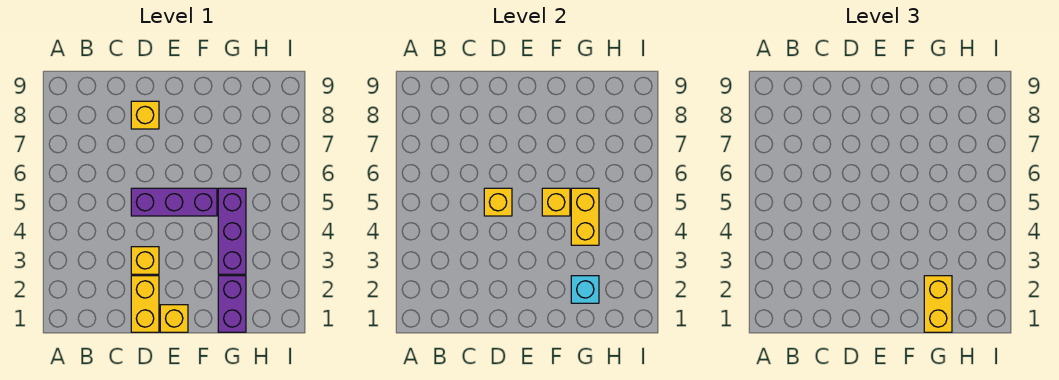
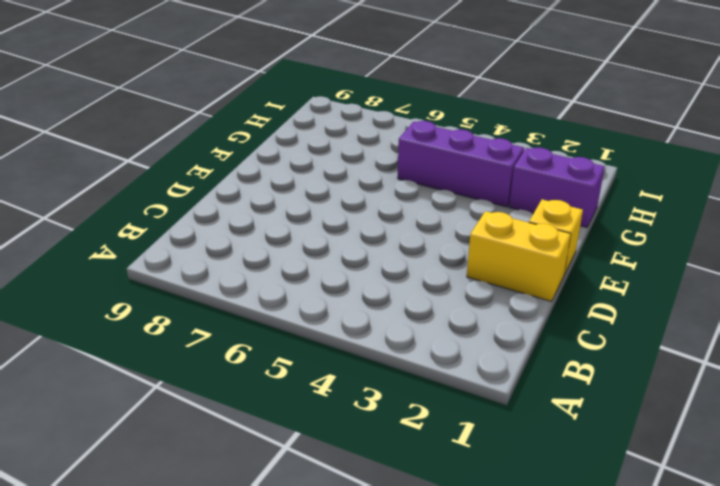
none -> yellow 1x1 brick [131,247,159,274]
none -> purple 1x3 brick [131,188,217,216]
none -> yellow 1x1 brick [131,101,159,129]

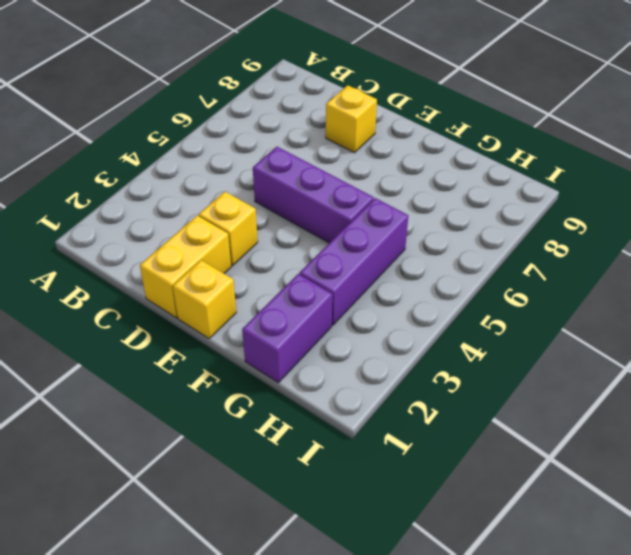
none -> yellow 1x1 brick [484,188,512,216]
none -> yellow 1x1 brick [542,188,570,216]
none -> cyan 1x1 brick [571,276,599,303]

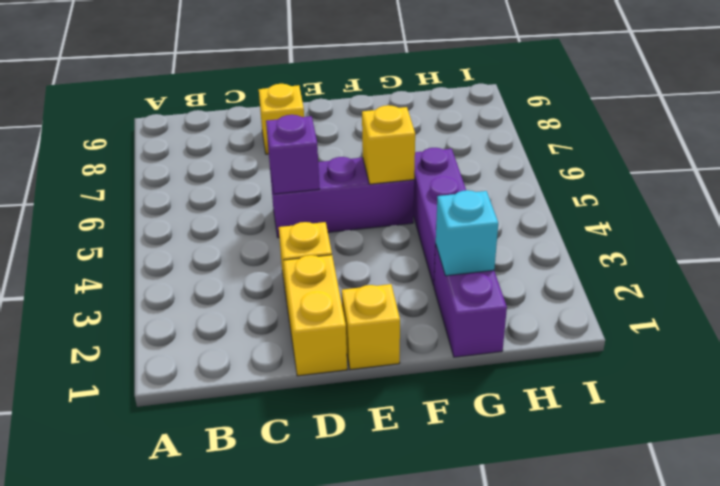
purple 1x1 brick [266,115,319,194] -> yellow 1x1 brick [484,188,512,216]
none -> yellow 1x2 brick [571,188,599,245]
none -> yellow 1x2 brick [924,276,952,332]

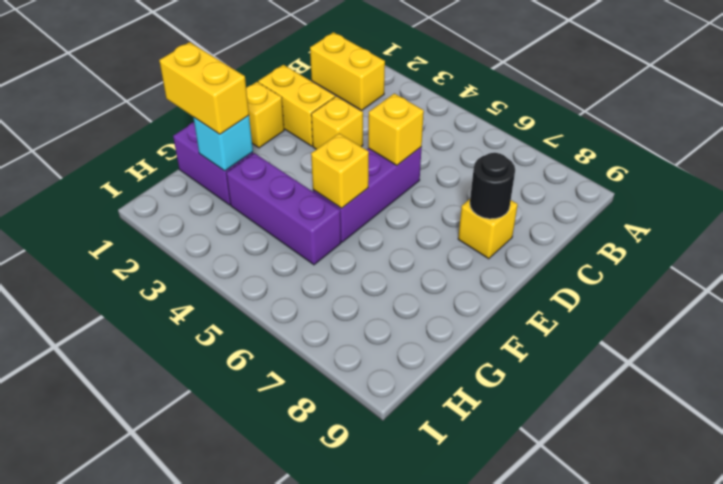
yellow 1x2 brick [310,32,385,110] -> yellow 1x2 brick moved to [571,188,599,245]
black 1x1 round brick [470,153,515,219] -> none

